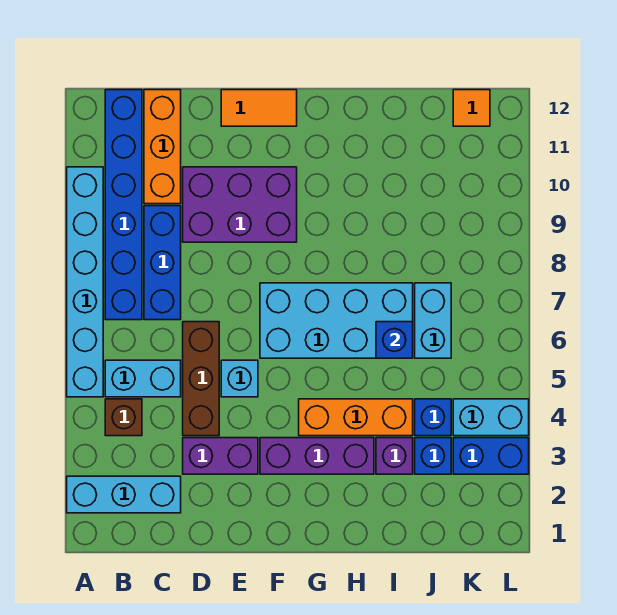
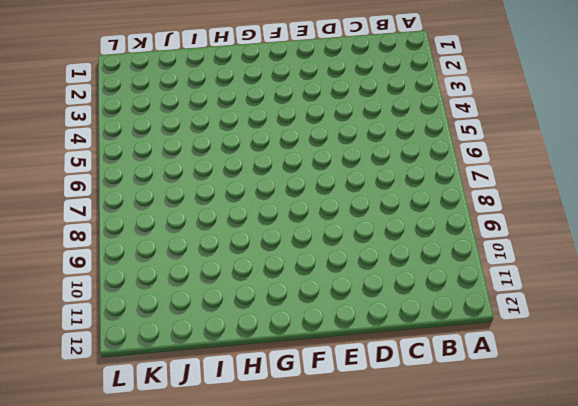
none -> cyan 1x3 brick [67,476,181,513]
none -> cyan 1x6 brick [67,167,103,397]
none -> brown 1x1 brick [105,399,142,436]

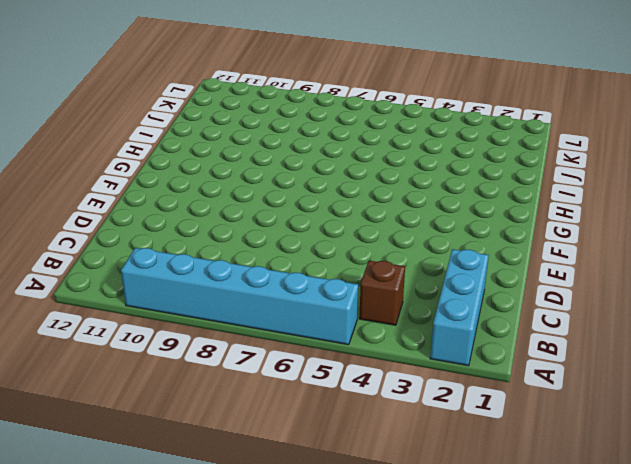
none -> cyan 1x2 brick [105,360,181,397]
none -> blue 1x6 brick [105,90,142,320]
none -> blue 1x3 brick [144,206,181,320]

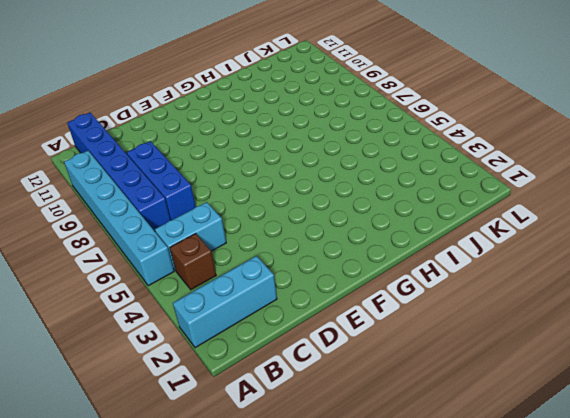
none -> orange 1x3 brick [144,90,181,204]
none -> purple 1x2 brick [183,438,258,474]
none -> brown 1x3 brick [183,322,219,436]

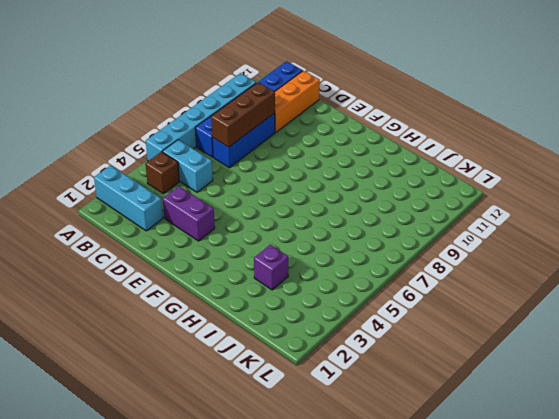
brown 1x3 brick [211,82,275,147] -> brown 1x3 brick moved to [183,322,219,436]
none -> purple 2x3 brick [183,167,297,242]
none -> cyan 1x1 brick [221,360,258,397]
none -> orange 1x2 tile [221,90,297,126]

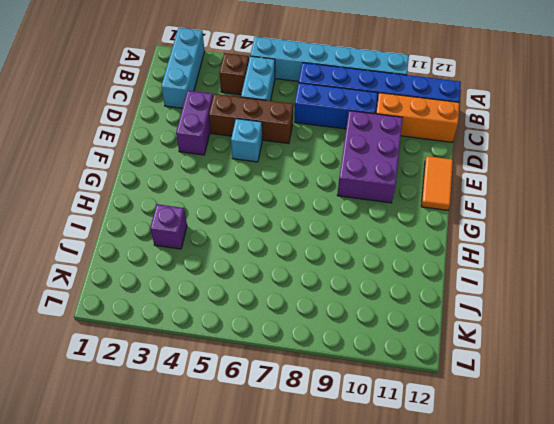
none -> purple 1x3 brick [260,438,374,474]
none -> cyan 2x4 brick [260,283,413,358]
none -> orange 1x3 brick [299,399,413,436]

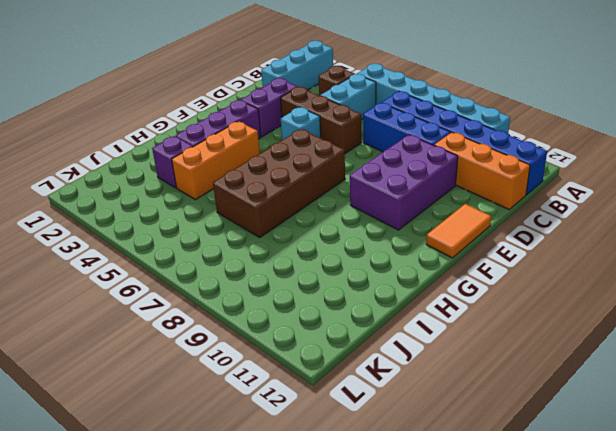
brown 2x4 brick [213,129,345,237] -> cyan 2x4 brick [260,283,413,358]
none -> blue 1x1 brick [415,438,451,474]
none -> blue 1x1 brick [415,399,451,436]
none -> cyan 1x2 brick [415,283,451,358]

